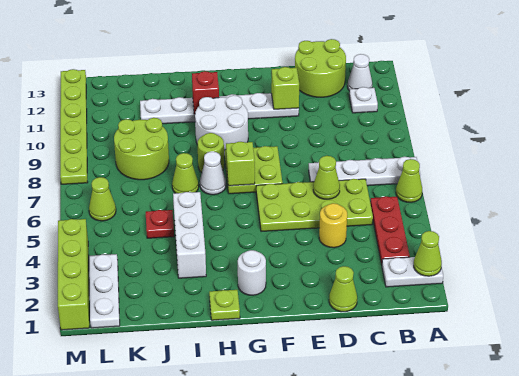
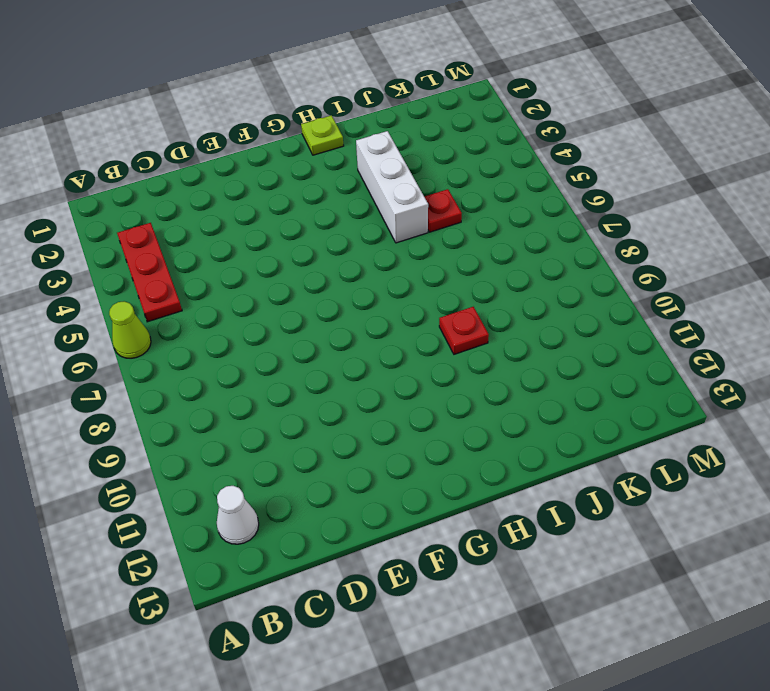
red 1x1 plate [439,307,489,354] -> none
none -> white 1x2 plate [382,257,443,287]
none -> white 1x4 plate [309,157,420,186]
none -> white 1x1 plate [349,87,378,113]
none -> lime 2x4 plate [256,179,373,232]

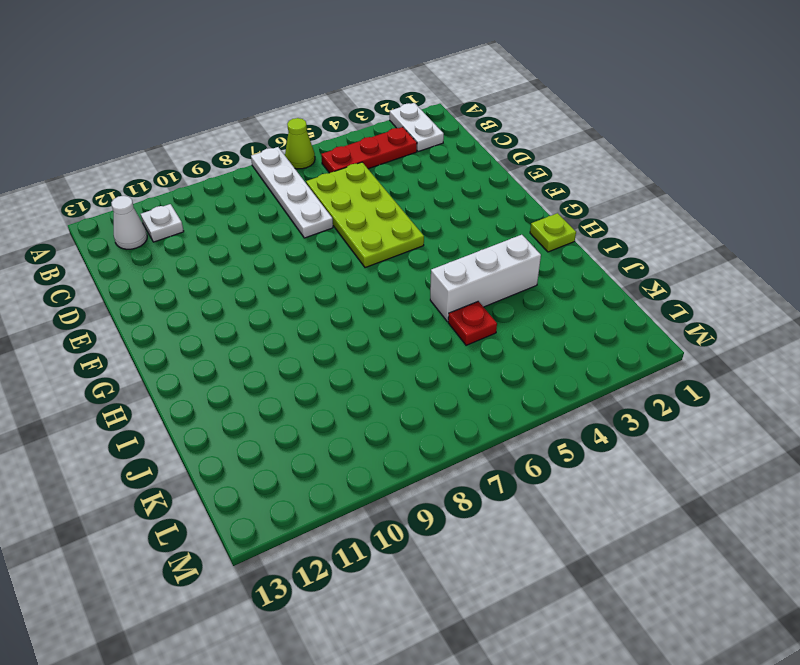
none -> lime 2x2 round brick [295,39,346,97]
none -> lime 1x1 cone [329,266,357,312]
none -> yellow 1x1 round brick [319,203,347,248]
none -> white 1x6 plate [140,93,299,124]

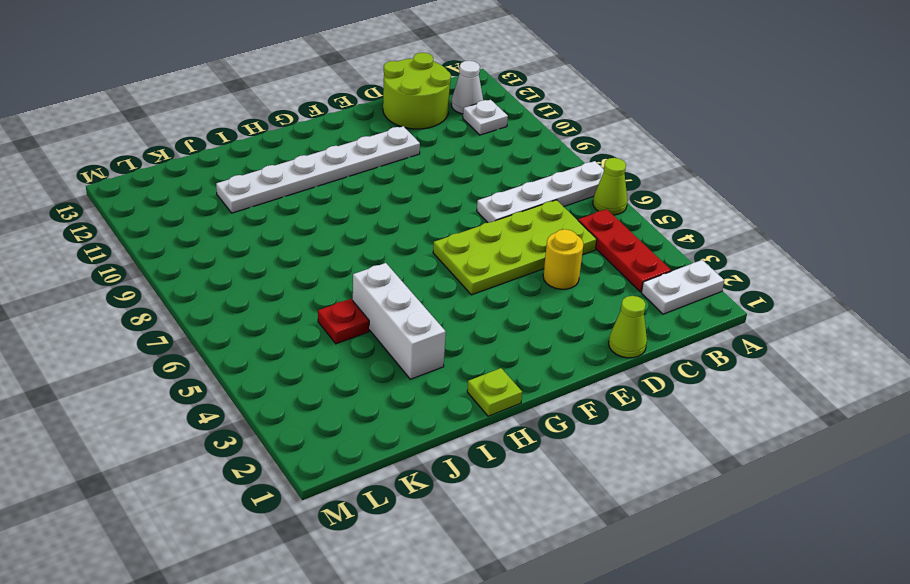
none -> lime 2x2 plate [225,146,283,194]
none -> white 1x1 round brick [238,250,266,295]
none -> white 2x2 round brick [195,95,248,156]
none -> white 1x1 cone [200,152,226,195]

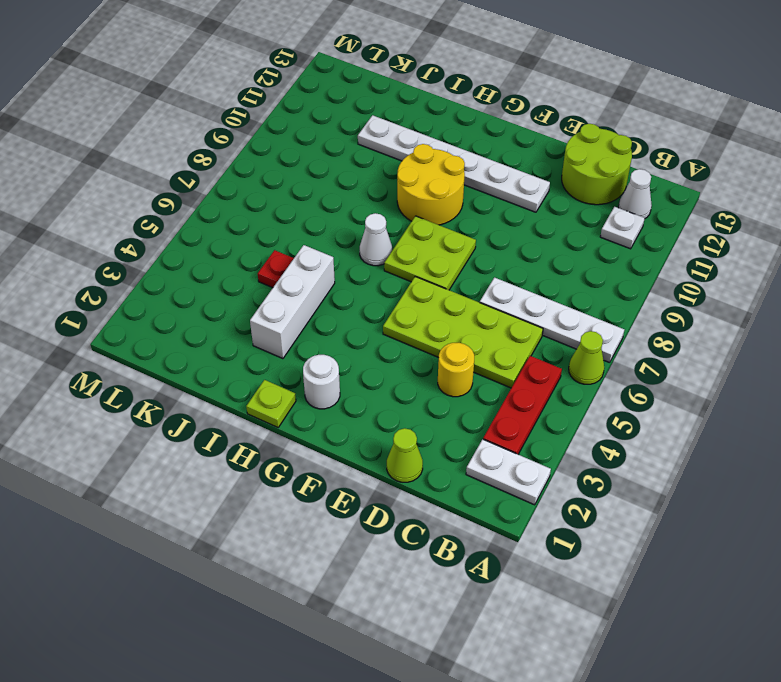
yellow 2x2 round brick [397,144,465,225] -> white 2x2 round brick [195,95,248,156]
none -> lime 1x1 round brick [197,133,224,173]
none -> lime 1x1 cone [172,153,199,193]
none -> lime 2x2 round brick [114,118,169,180]
none -> white 1x3 plate [89,254,120,328]

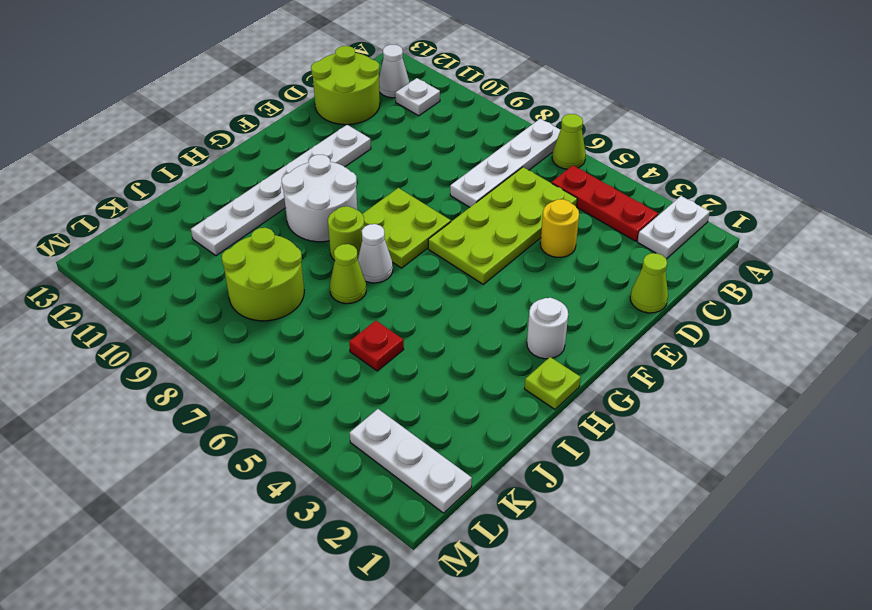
none -> white 1x3 brick [173,192,206,278]
none -> lime 1x1 cone [89,177,116,221]
none -> lime 1x4 brick [58,219,89,330]
none -> lime 1x6 plate [60,69,88,184]

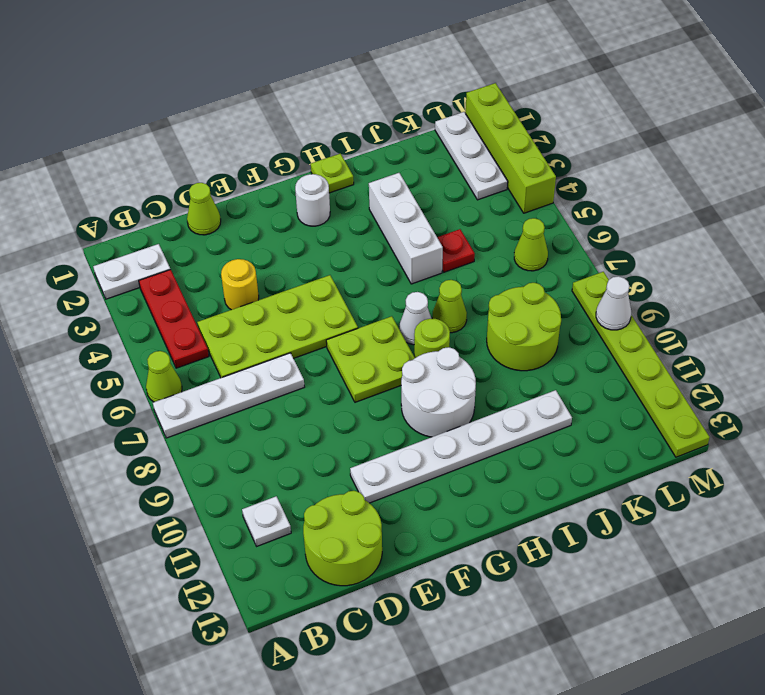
white 1x1 cone [596,276,631,330] -> white 1x1 cone moved to [348,54,372,91]
none -> lime 1x1 cone [414,231,442,276]
none -> lime 1x1 cone [313,156,340,199]
none -> lime 1x1 brick [271,67,299,109]
none -> lime 1x1 brick [226,142,255,186]

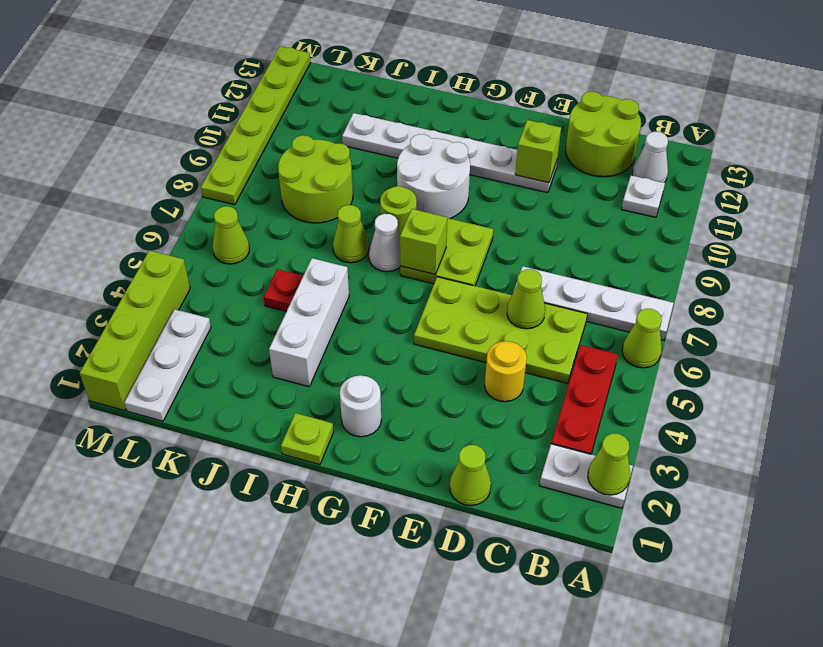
none -> red 1x1 brick [192,71,219,114]

